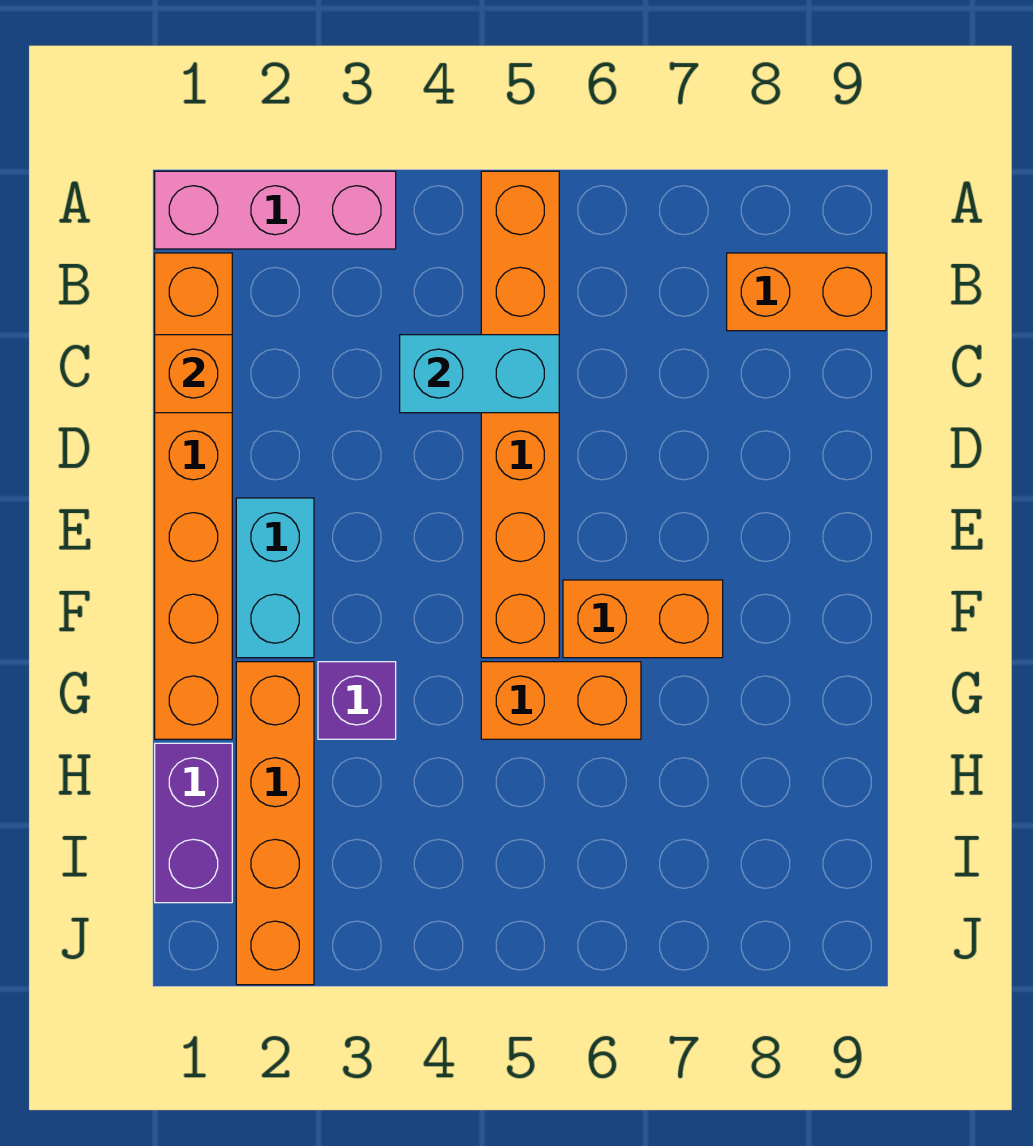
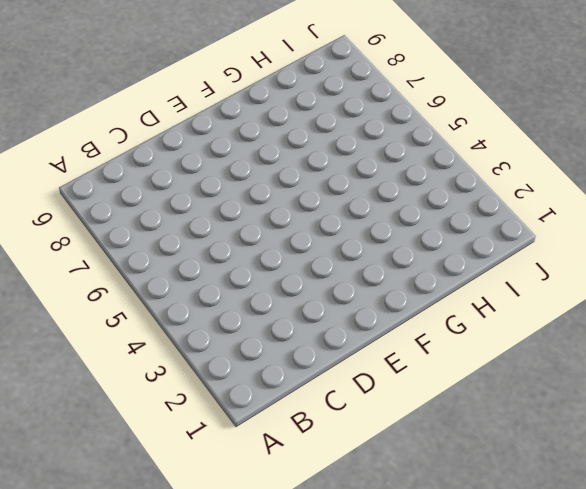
none -> pink 1x3 brick [155,171,396,249]
none -> orange 1x6 brick [481,171,559,658]
none -> orange 1x6 brick [155,253,232,739]

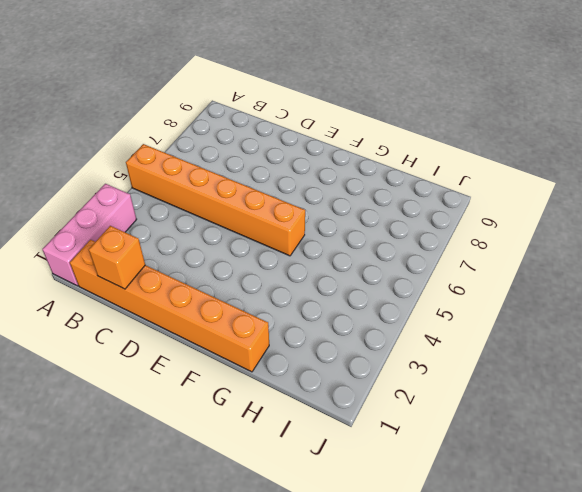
none -> orange 1x2 brick [727,253,886,331]
none -> cyan 1x2 brick [236,498,314,658]
none -> orange 1x2 brick [563,580,723,658]

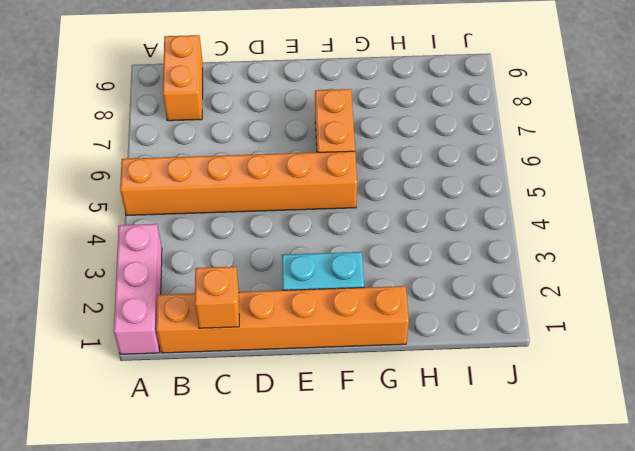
none -> orange 1x4 brick [236,662,314,985]
none -> purple 1x1 brick [318,662,396,739]
none -> orange 1x2 brick [481,662,641,739]

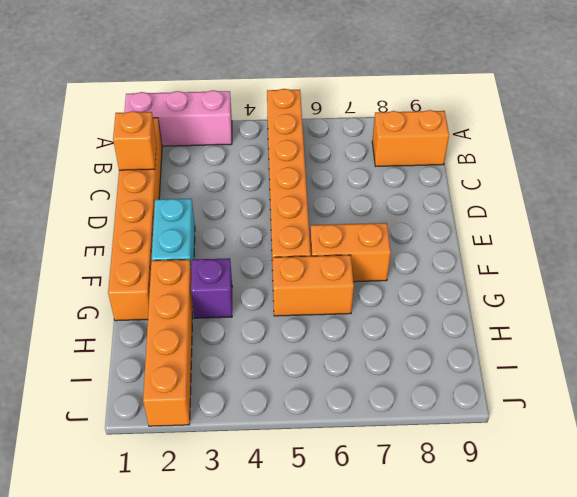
none -> purple 1x2 brick [155,743,232,903]
none -> cyan 1x2 brick [400,335,559,413]

